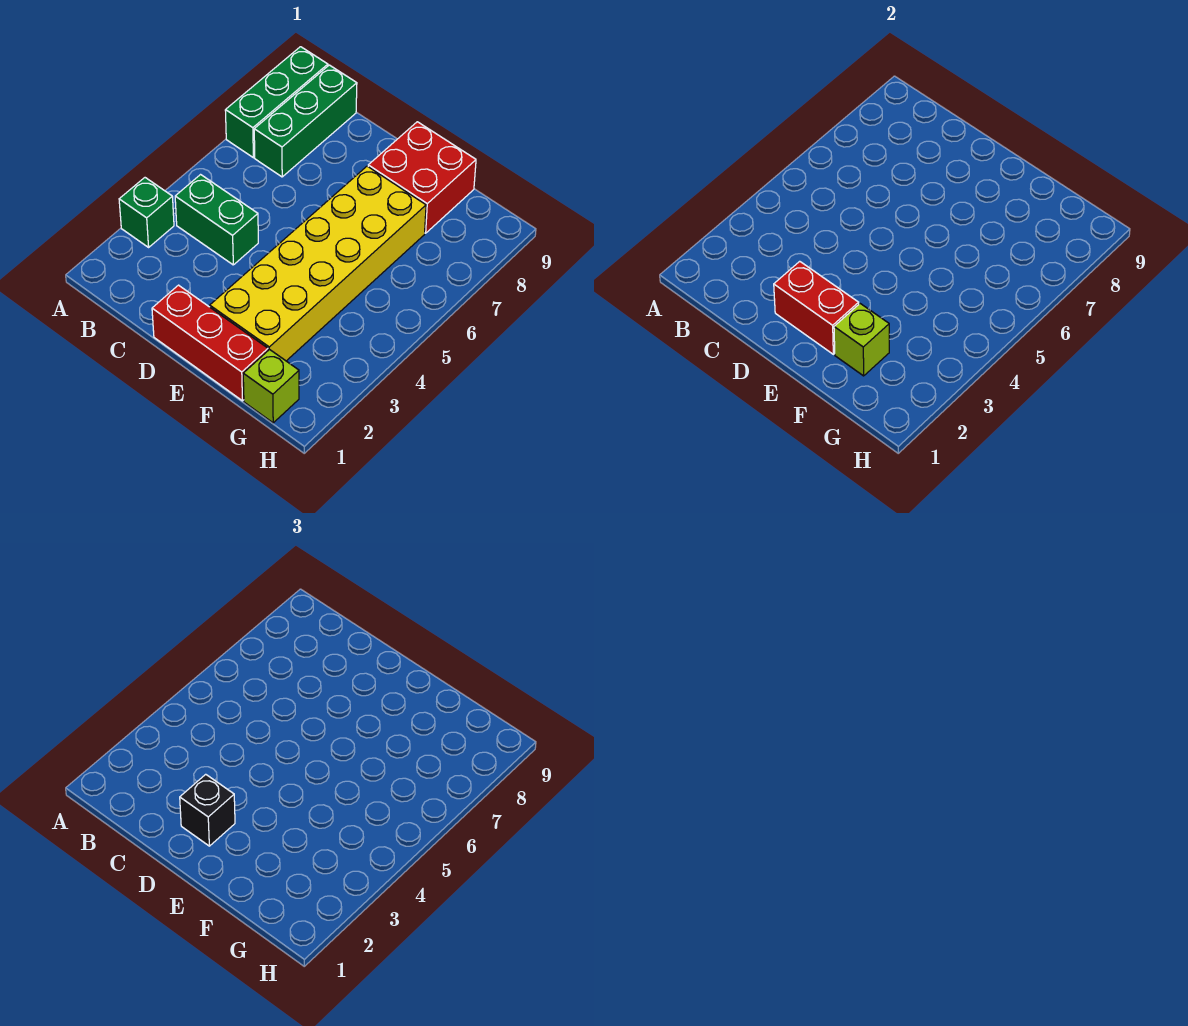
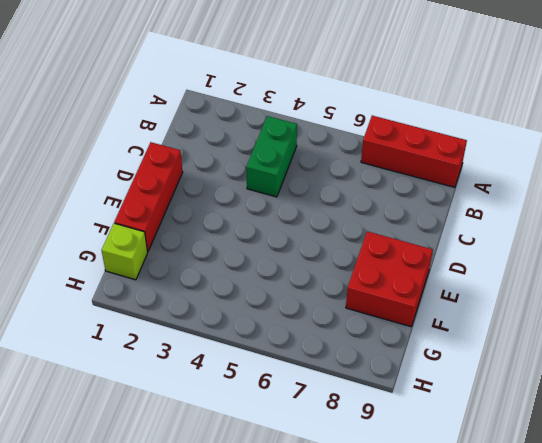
red 1x3 brick [361,116,467,187] -> green 1x3 brick [225,47,328,158]
none -> green 1x1 brick [119,178,174,247]
none -> green 1x3 brick [254,65,357,177]

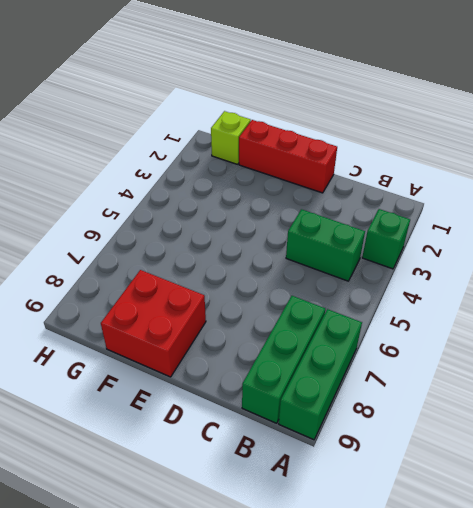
none -> yellow 2x6 brick [210,166,426,361]
none -> red 1x2 brick [774,261,859,354]

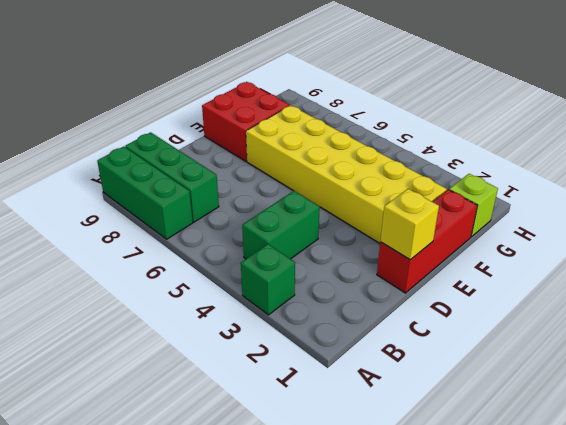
yellow 1x1 brick [380,189,439,260] -> none
none -> red 1x2 brick [774,261,859,354]
none -> lime 1x1 brick [834,304,889,376]

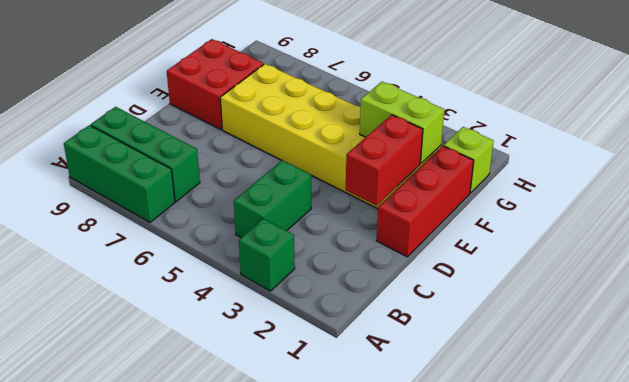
lime 1x2 brick [360,82,444,163] -> lime 1x1 brick [834,304,889,376]
none -> black 1x1 brick [180,774,235,846]

